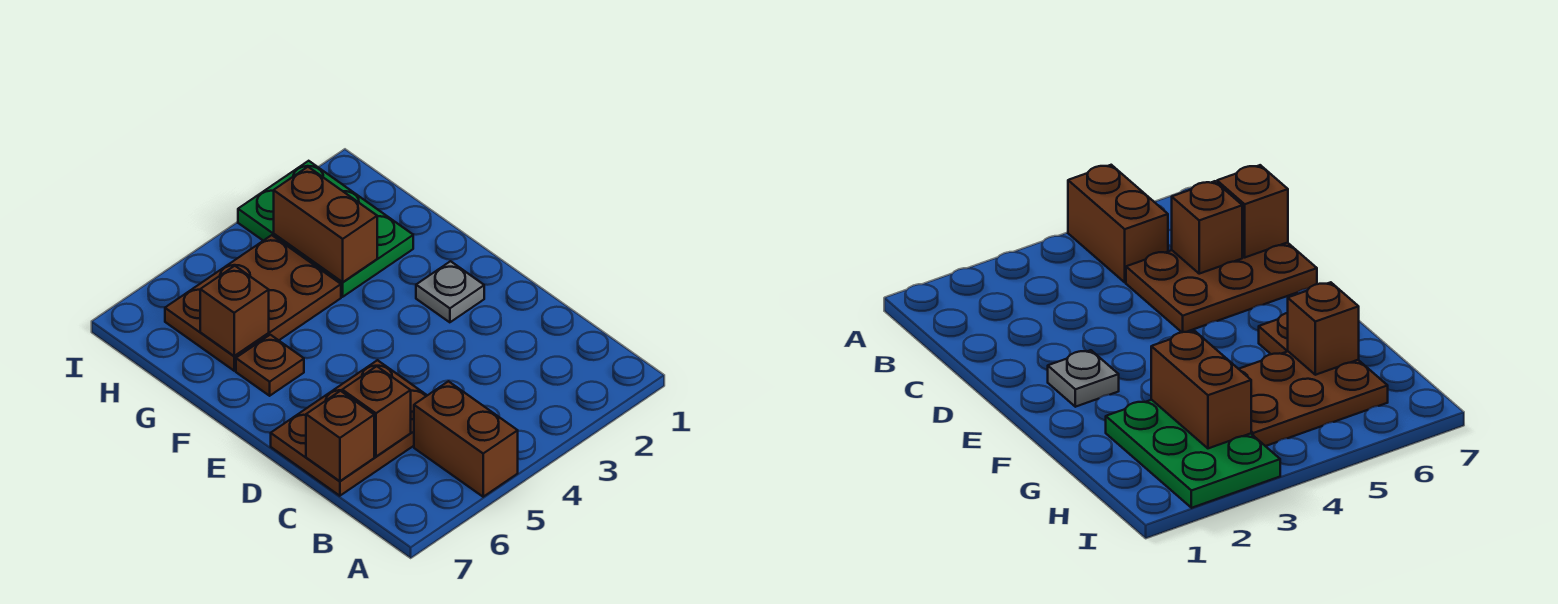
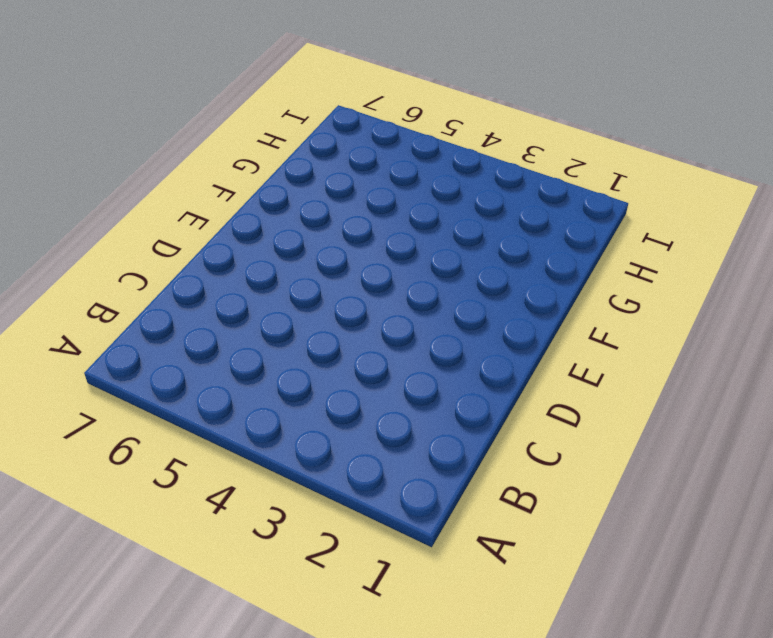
none -> brown 1x2 brick [414,381,518,497]
none -> brown 2x3 plate [271,360,427,496]

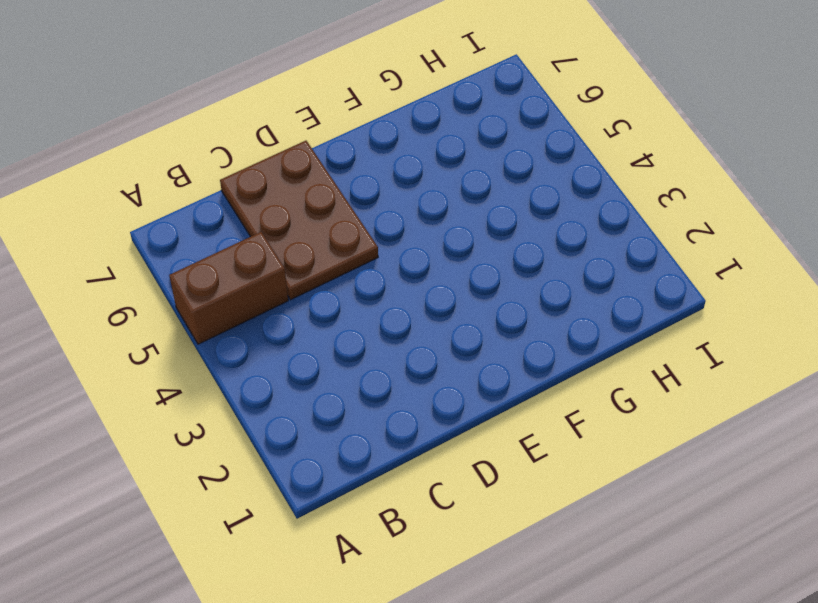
none -> grey 1x1 plate [416,261,484,322]
none -> brown 1x1 plate [236,335,304,396]

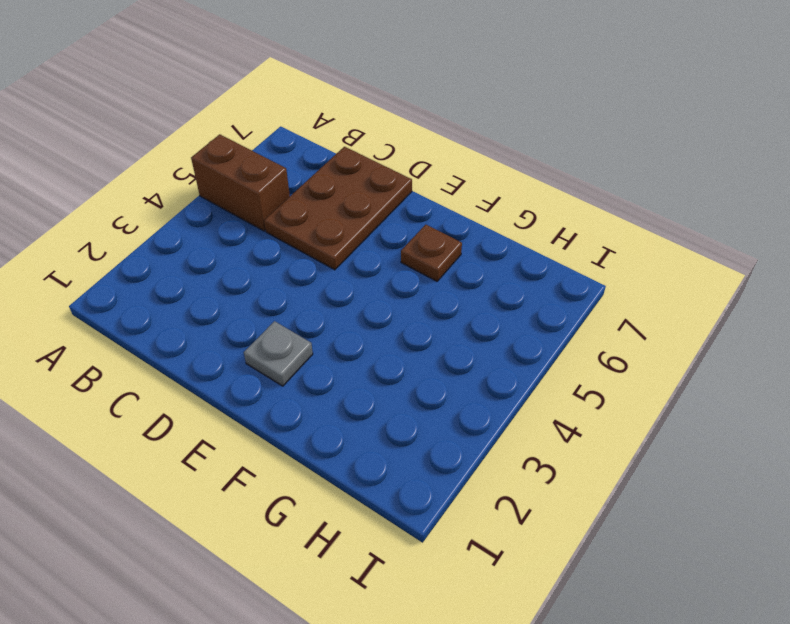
none -> green 2x3 plate [238,161,413,297]
none -> brown 2x3 plate [165,235,341,371]

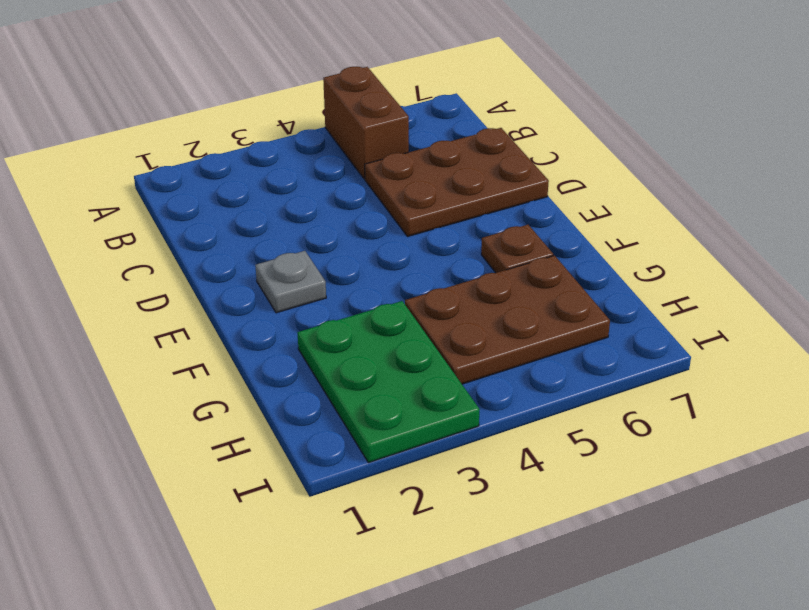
none -> brown 1x1 brick [342,366,411,457]
none -> brown 1x1 brick [306,391,374,481]

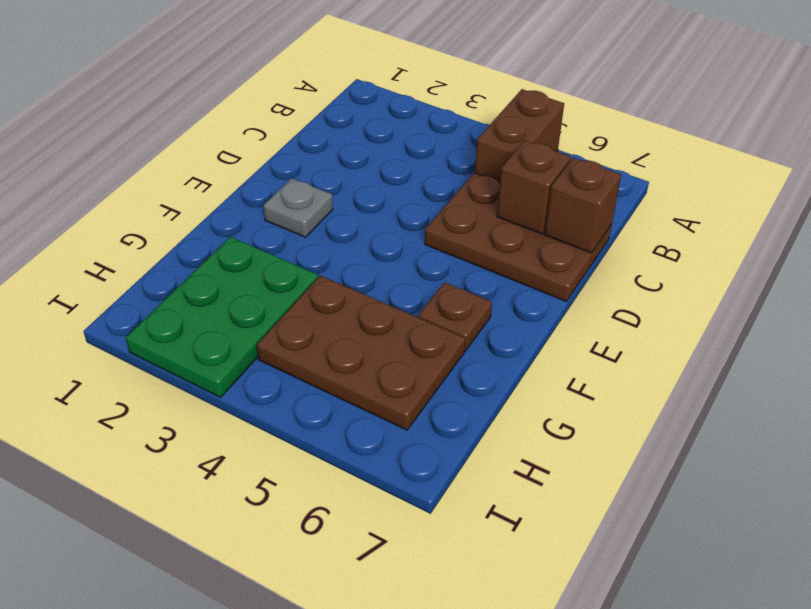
none -> brown 1x2 brick [274,167,377,282]
none -> brown 1x1 brick [200,266,269,356]

